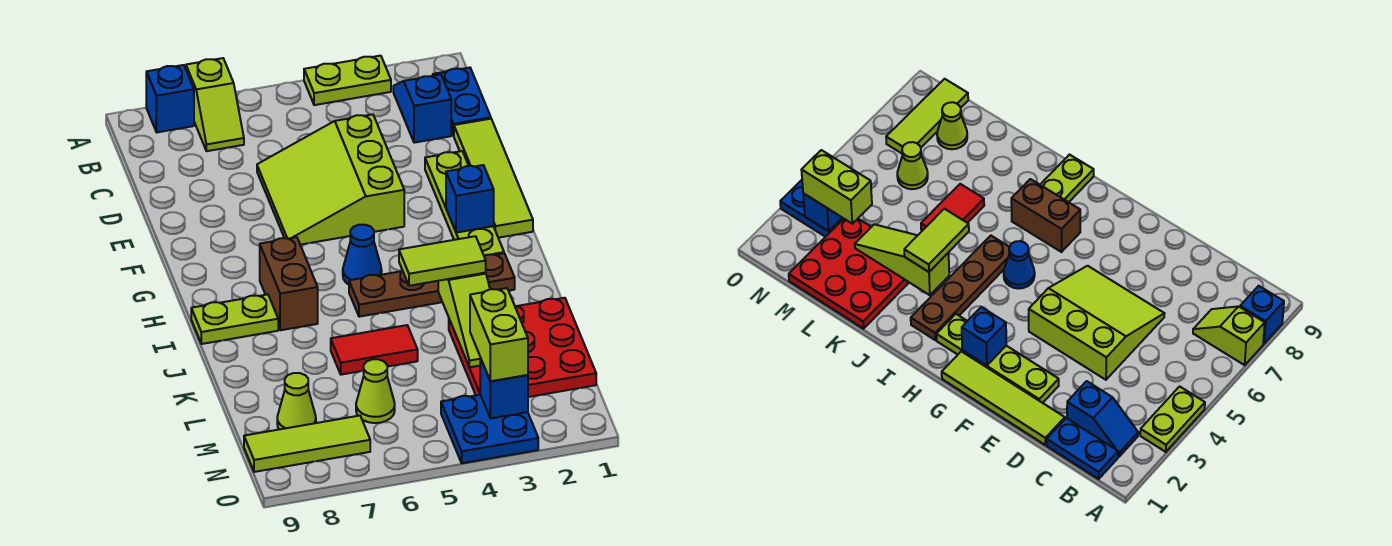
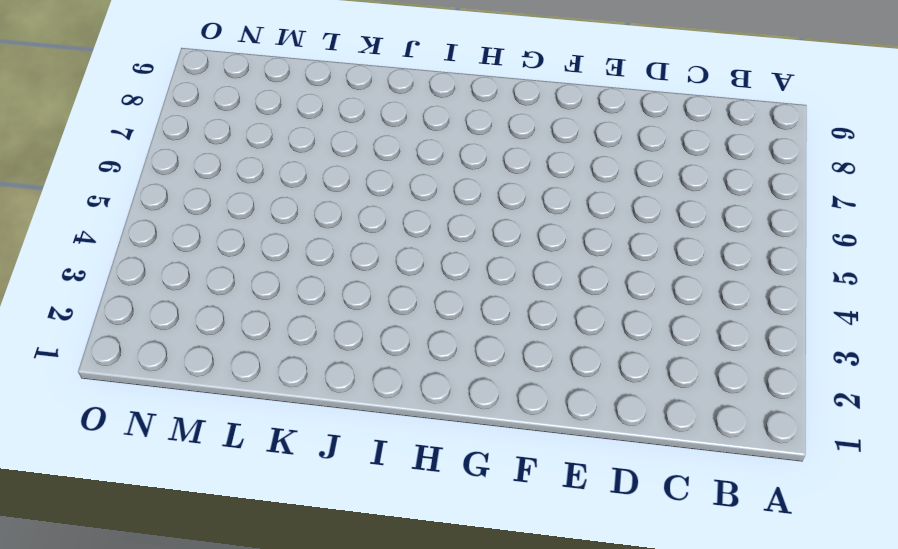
none -> lime 1x2 plate [304,56,391,105]
none -> lime 1x2 slope [186,58,244,151]
none -> blue 1x1 brick [146,65,194,132]

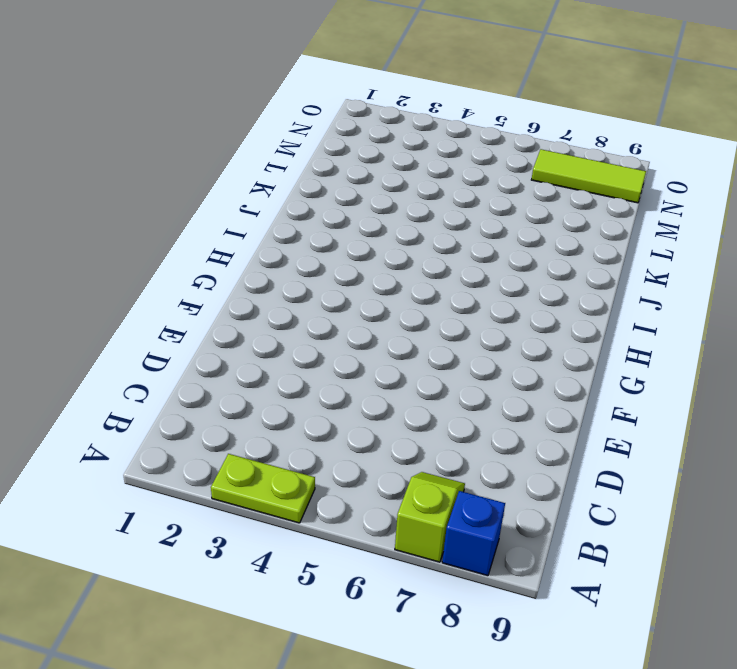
none -> blue 1x2 plate [433,68,491,136]
none -> blue 1x2 slope [393,75,451,143]
none -> lime 1x4 tile [454,119,533,238]

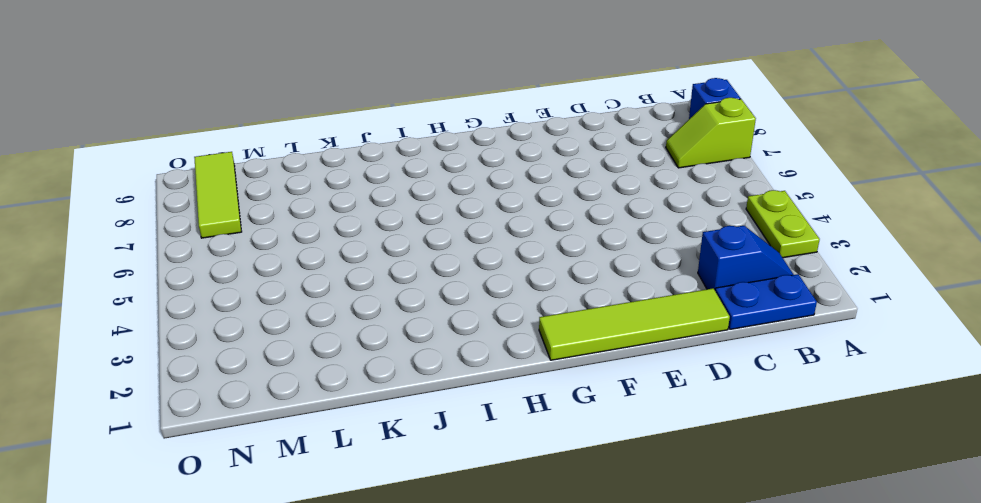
none -> lime 3x3 slope [257,114,404,245]
none -> lime 1x4 plate [425,151,504,256]
none -> blue 1x1 cone [343,225,382,284]

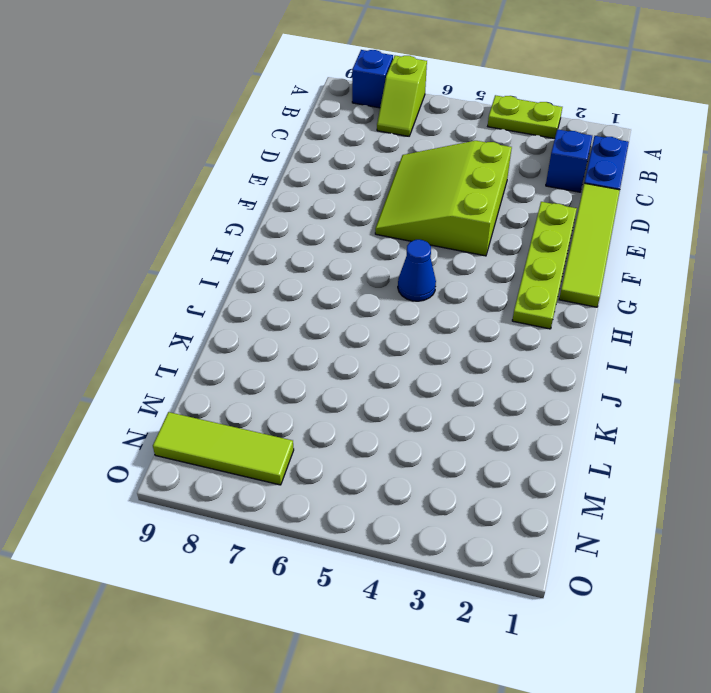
none -> brown 1x2 brick [260,237,318,330]
none -> brown 1x4 plate [349,253,515,317]
none -> lime 1x2 plate [191,294,278,344]

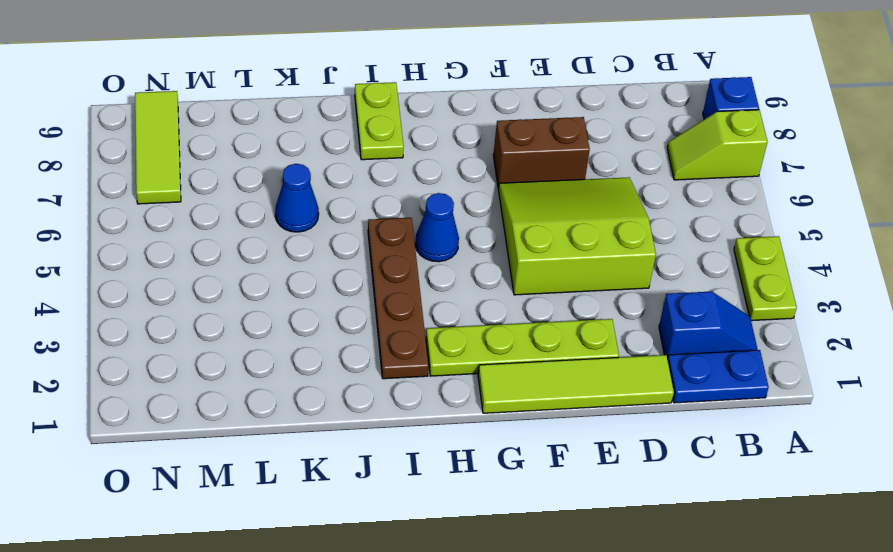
brown 1x2 brick [493,117,590,188] -> brown 1x2 brick moved to [260,237,318,330]
blue 1x1 cone [275,164,319,232] -> red 1x2 tile [331,325,418,375]
none -> red 3x3 plate [449,298,596,397]
none -> lime 1x1 cone [356,359,395,423]
none -> lime 1x1 cone [277,373,316,429]

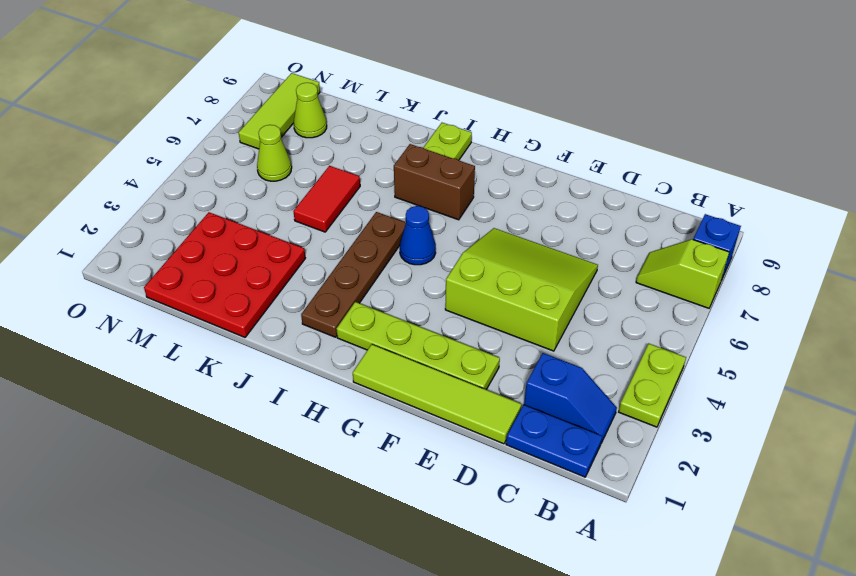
none -> blue 2x2 plate [441,395,538,463]
none -> blue 1x1 brick [446,165,494,233]
none -> lime 1x3 slope [438,273,490,367]

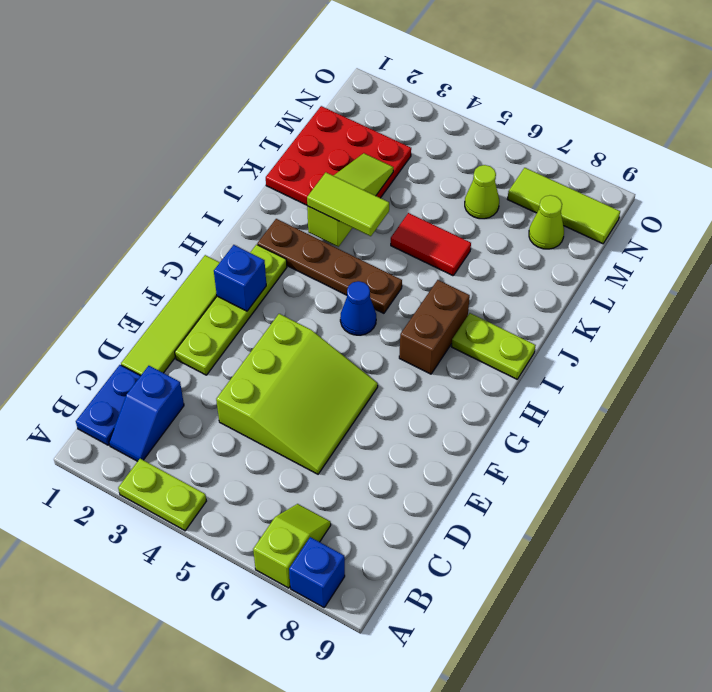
none -> blue 2x2 plate [441,395,538,463]
none -> blue 1x1 brick [480,358,528,418]
none -> lime 1x2 brick [470,288,528,381]

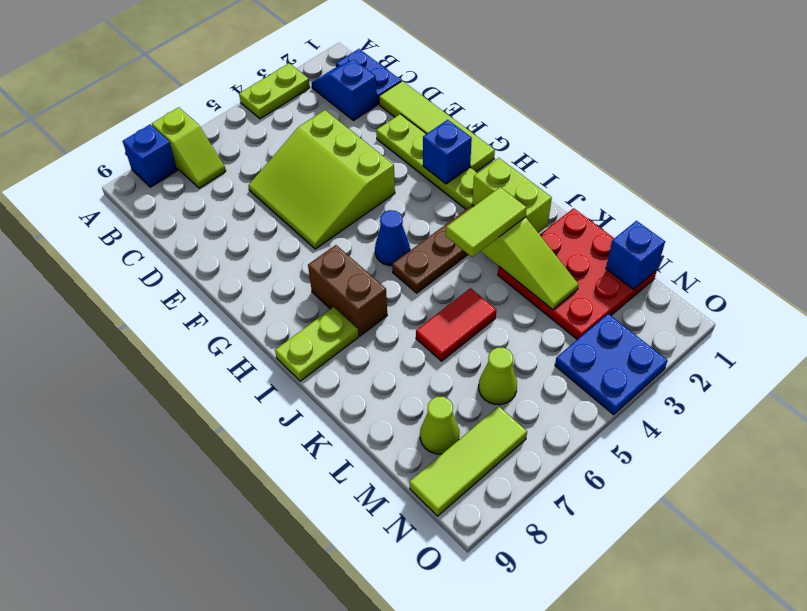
lime 1x2 brick [472,158,552,233] -> lime 1x2 brick moved to [470,288,528,381]
blue 1x1 brick [606,221,665,289] -> blue 1x1 brick moved to [480,358,528,418]

